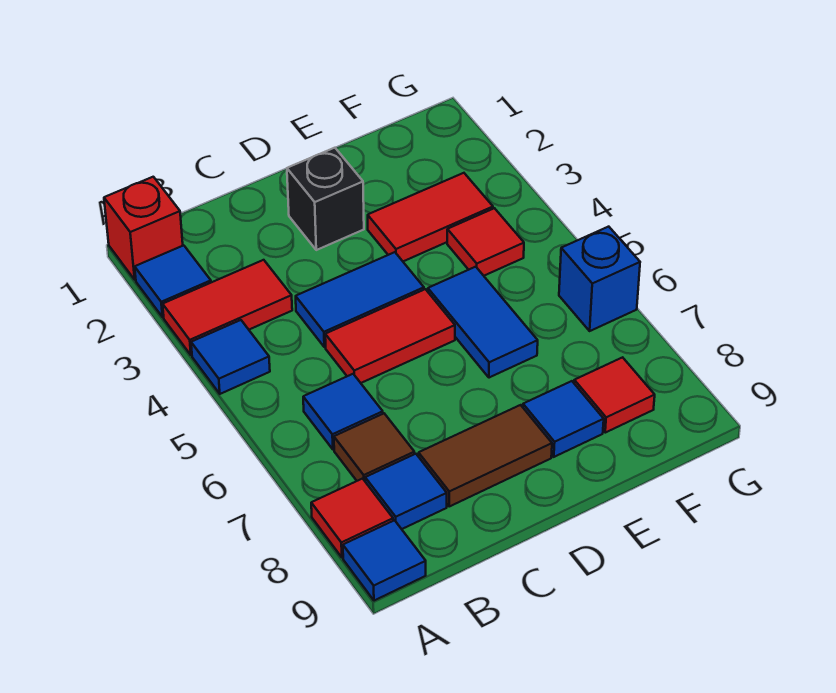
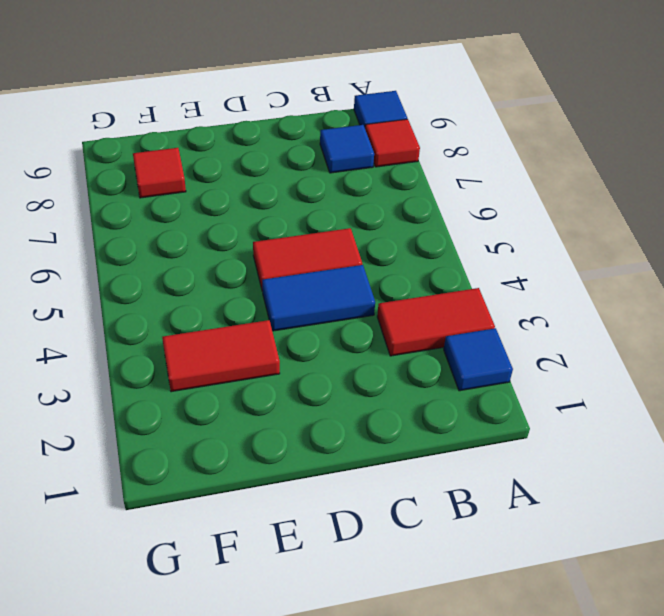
none -> red 1x1 brick [104,177,183,280]
none -> blue 1x1 tile [191,320,270,394]
none -> blue 1x1 tile [303,374,383,449]

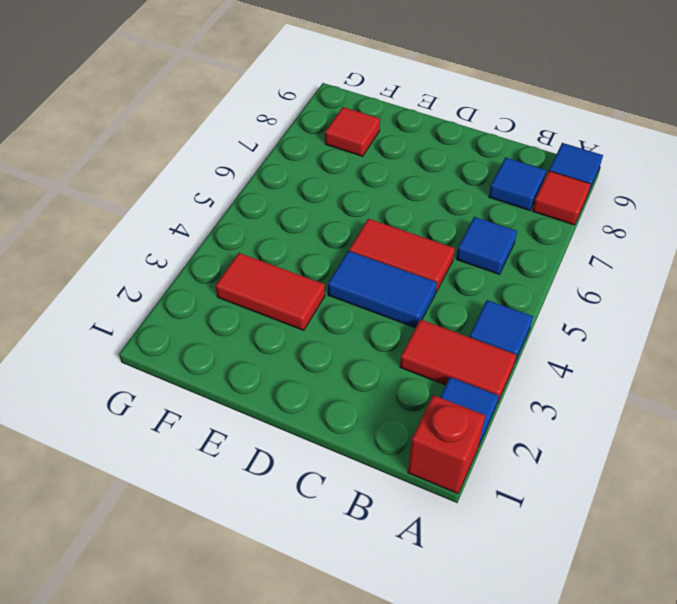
none -> brown 1x1 tile [334,414,414,481]
none -> brown 1x2 tile [419,405,552,506]
none -> black 1x1 brick [287,148,364,250]

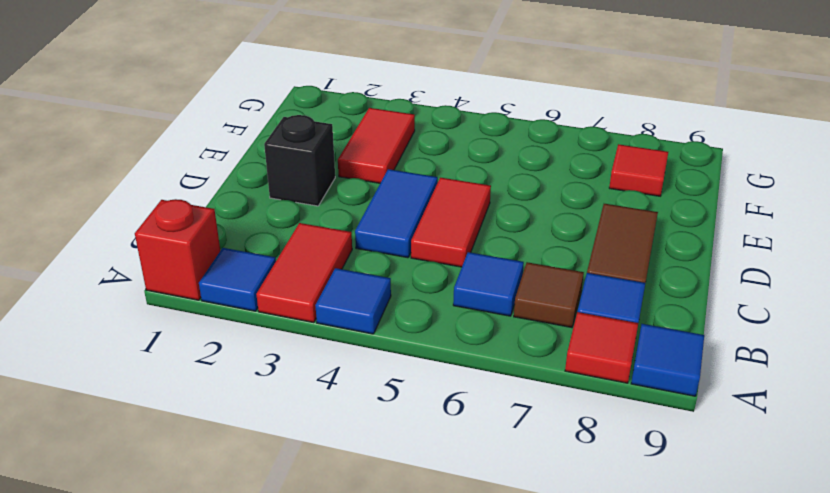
none -> blue 1x2 tile [428,267,538,378]
none -> blue 1x1 tile [523,381,604,457]
none -> red 1x1 tile [447,208,524,276]

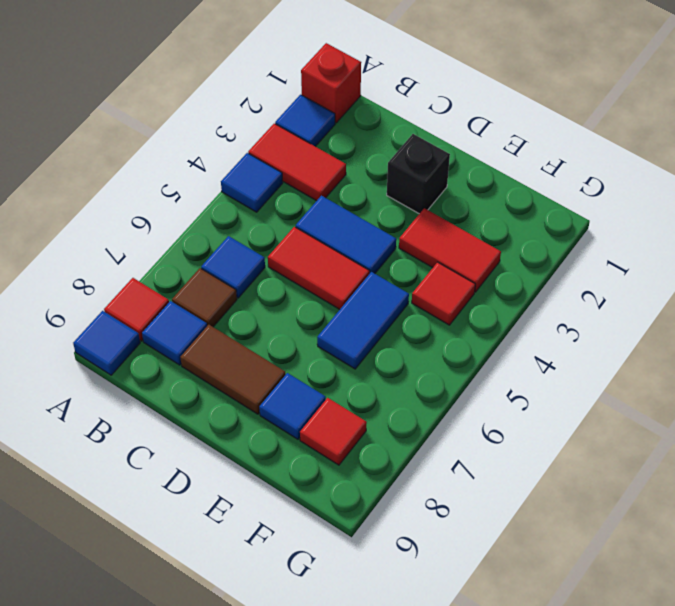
none -> blue 1x1 brick [559,227,640,331]

